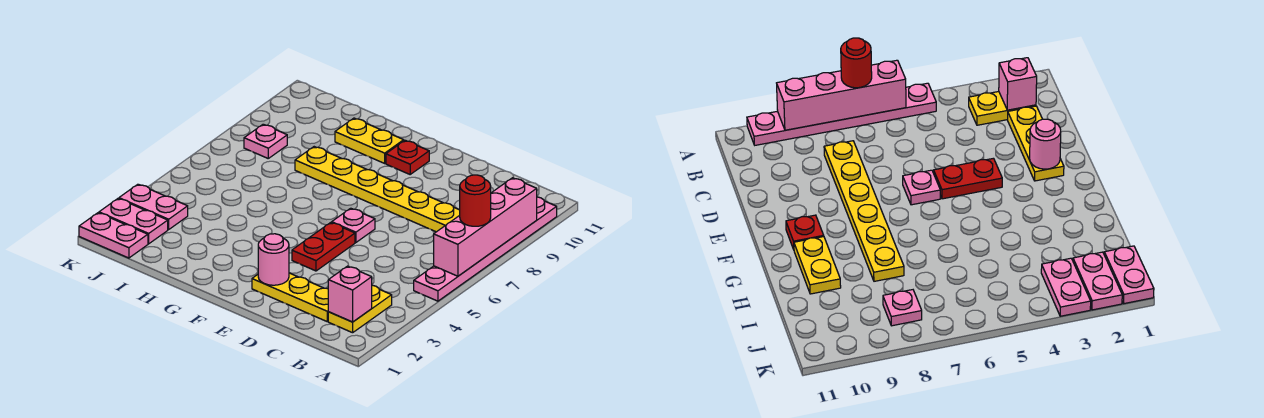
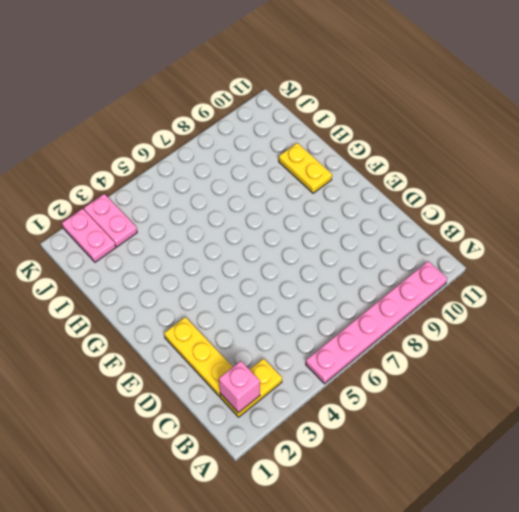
none -> yellow 1x6 plate [295,147,460,232]
none -> red 1x2 plate [292,223,355,271]
none -> pink 1x1 plate [332,208,375,242]

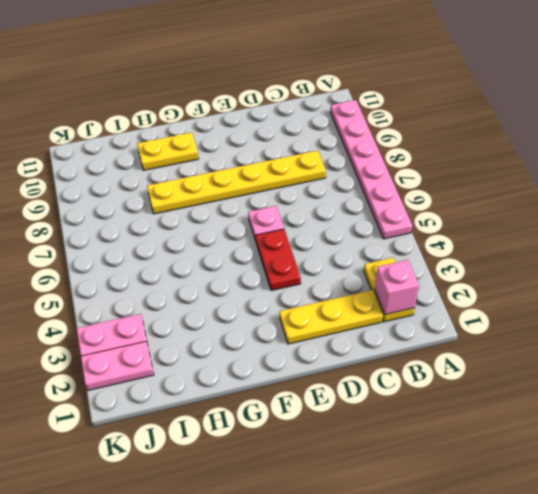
none -> red 1x1 plate [386,140,429,174]
none -> pink 1x2 plate [79,213,148,258]
none -> pink 1x1 plate [244,124,287,158]

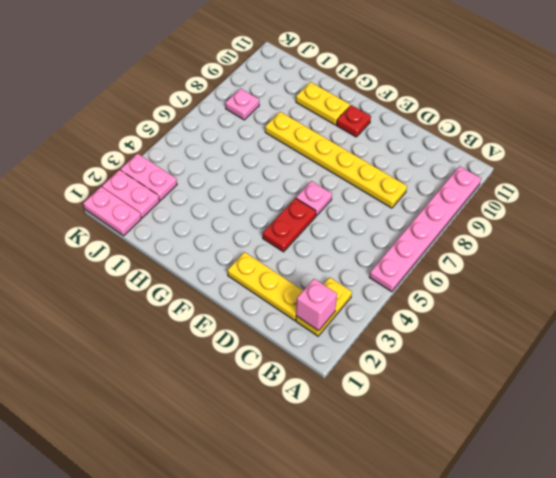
none -> pink 1x4 brick [434,178,537,276]
none -> pink 1x1 round brick [258,234,289,285]
none -> red 1x1 round brick [459,175,491,226]

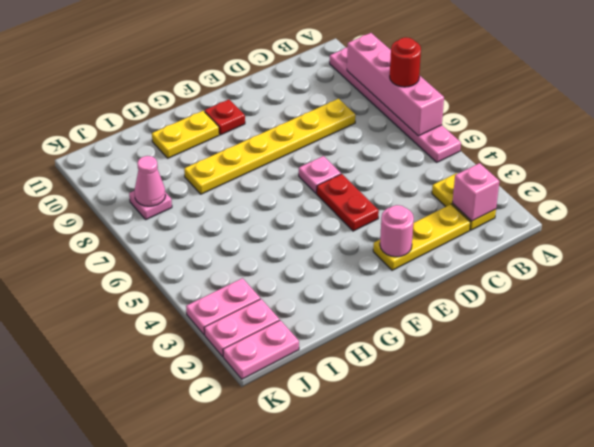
pink 1x1 cone [134,156,166,206] -> none

